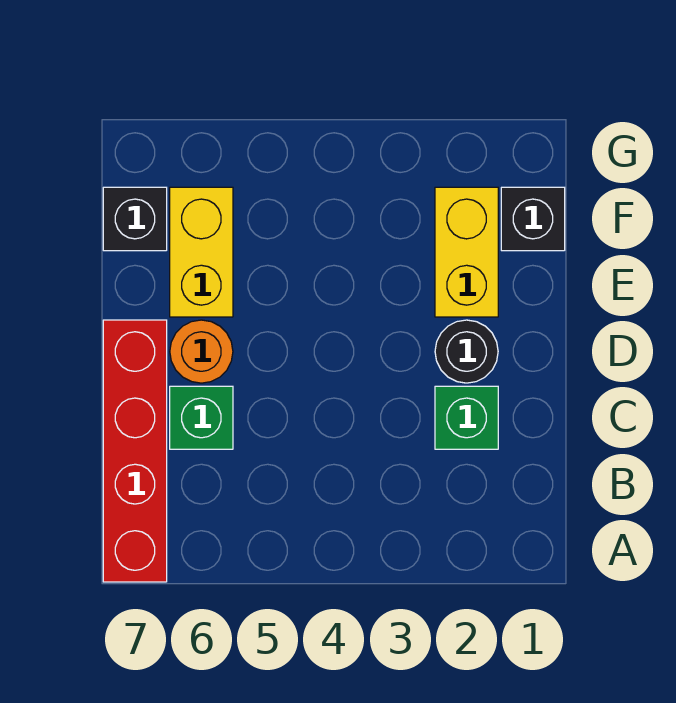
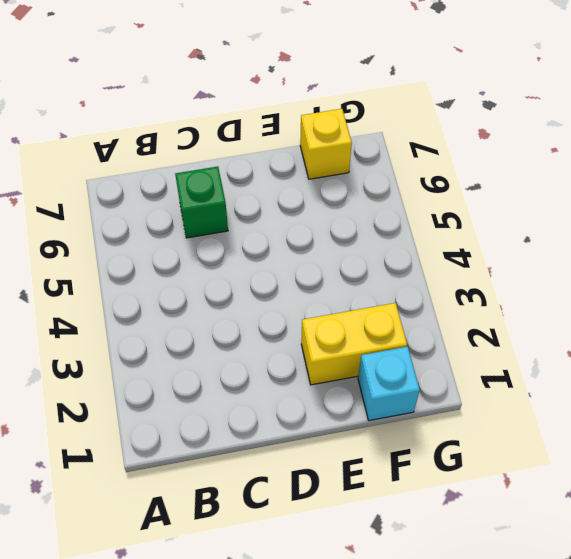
cyan 1x1 brick [358,347,420,421] -> black 1x1 brick [501,187,565,251]
yellow 1x1 brick [300,109,352,179] -> black 1x1 brick [103,187,167,251]
none -> red 1x4 brick [103,320,167,582]
none -> green 1x1 brick [435,386,498,449]

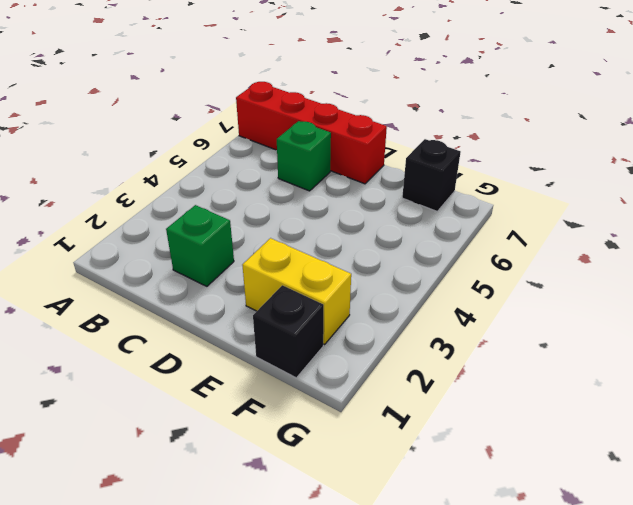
none -> black 1x1 round brick [435,320,498,383]
none -> orange 1x1 round brick [170,320,233,383]

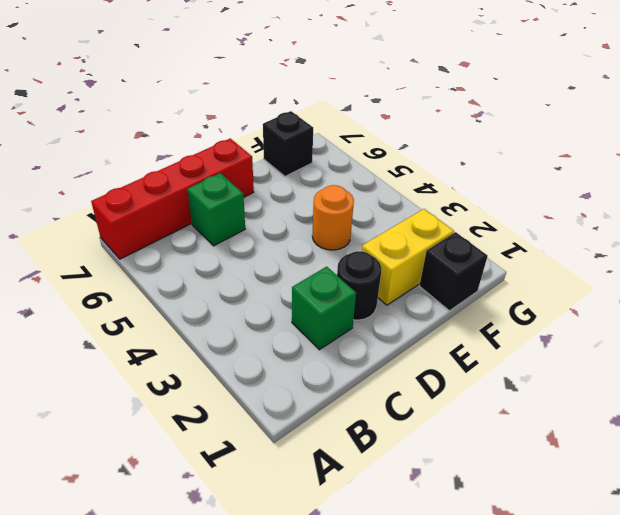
orange 1x1 round brick [312,185,354,250] -> orange 1x1 round brick moved to [170,320,233,383]
none -> yellow 1x2 brick [170,187,233,317]

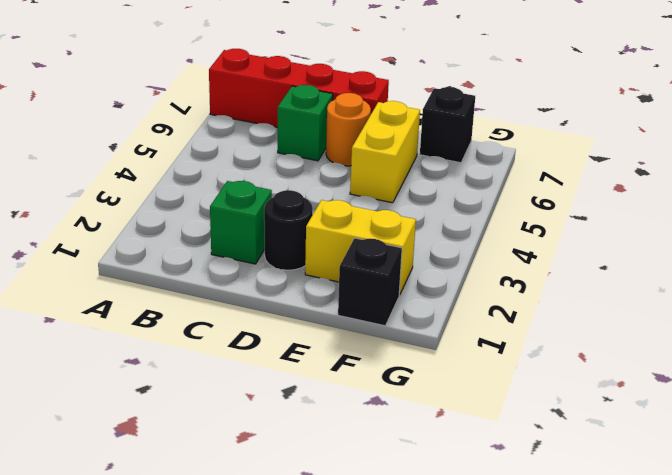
yellow 1x2 brick [350,101,420,203] -> yellow 1x2 brick turned to [170,187,233,317]

